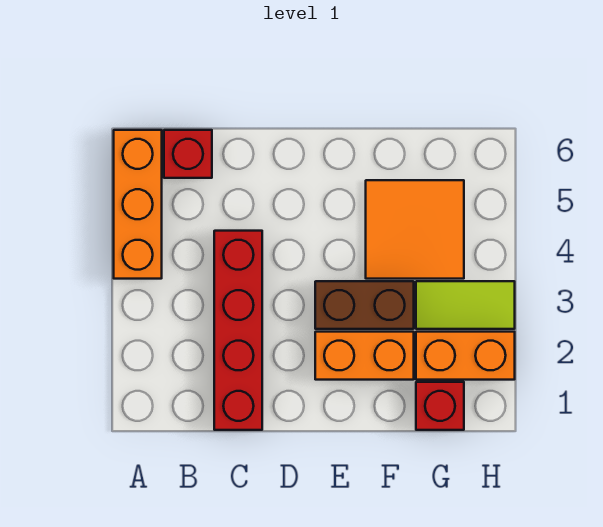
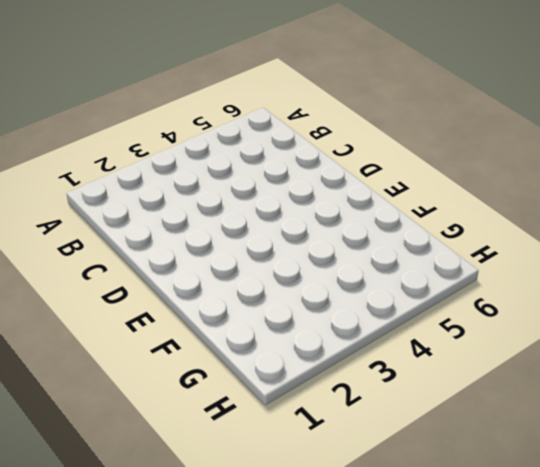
none -> orange 1x3 brick [114,130,162,279]
none -> red 1x1 brick [164,130,212,178]

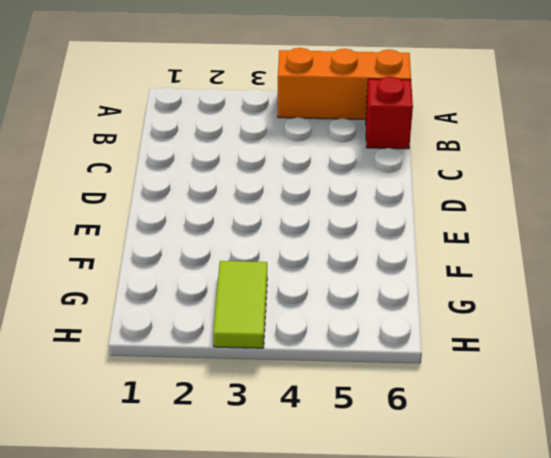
none -> red 1x4 brick [214,231,262,430]
none -> orange 1x2 brick [315,332,414,380]

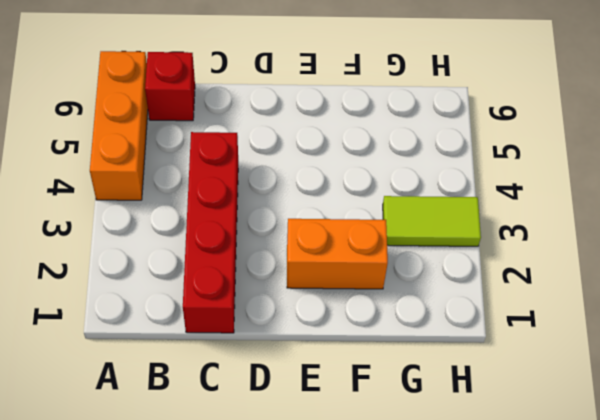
none -> brown 1x2 brick [315,281,414,329]
none -> orange 2x2 tile [366,180,464,279]

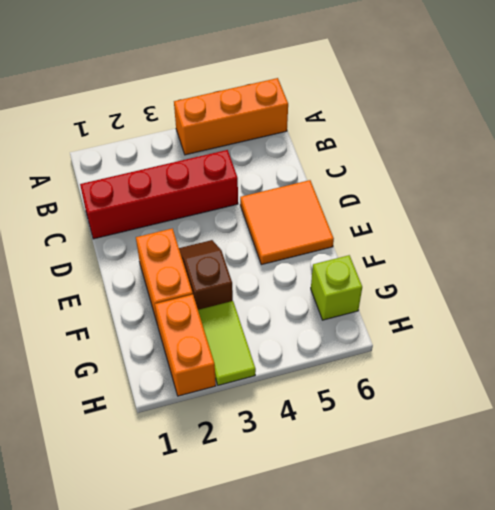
orange 2x2 tile [240,180,334,265] -> orange 2x2 tile moved to [366,180,464,279]
brown 1x2 slope [179,240,233,310] -> brown 1x2 brick [315,281,414,329]
lime 1x1 brick [311,255,362,320] -> none
none -> red 1x1 brick [164,130,212,178]
none -> red 1x1 brick [416,382,464,430]

